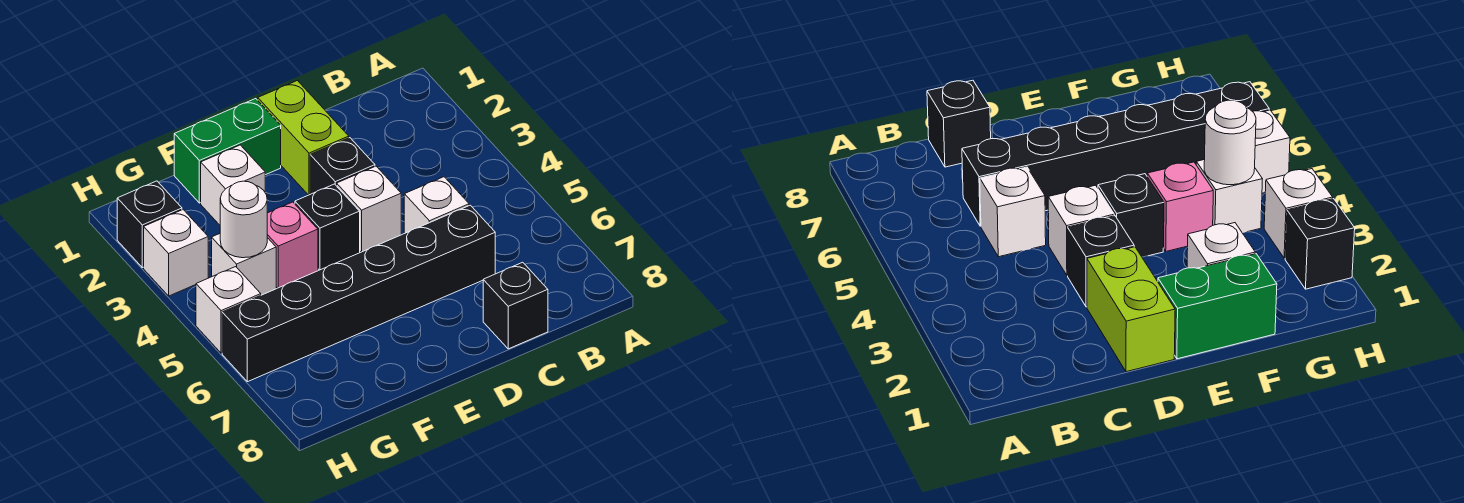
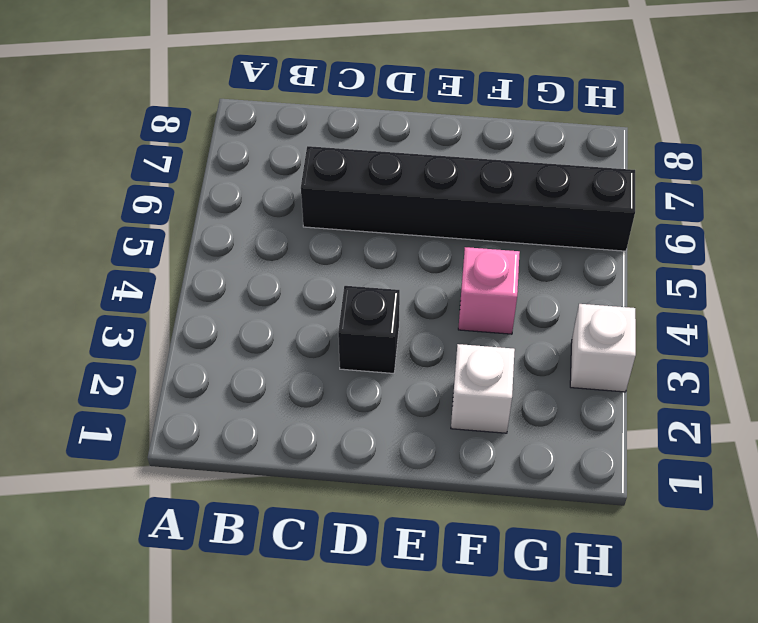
none -> white 1x1 brick [404,177,469,233]
none -> black 1x1 brick [483,262,548,349]
none -> lime 1x2 brick [258,81,349,195]

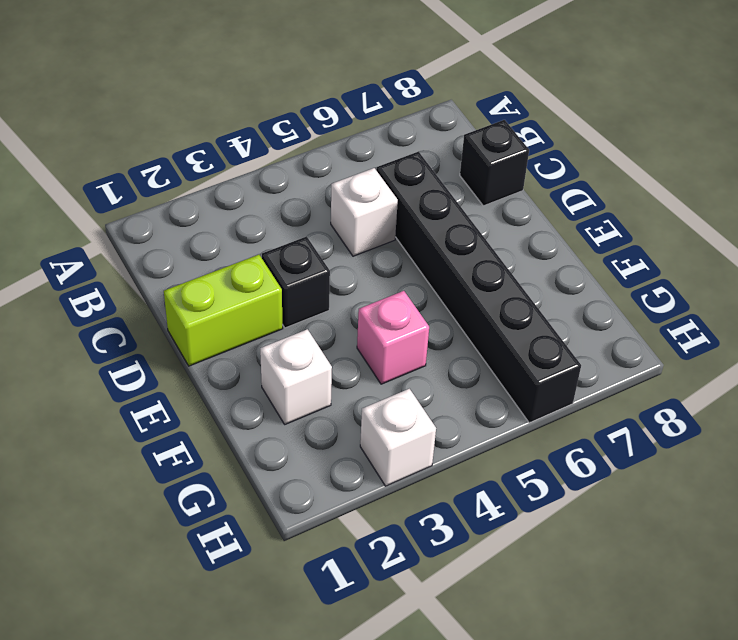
none -> white 1x1 brick [337,166,401,252]
none -> green 1x2 brick [174,99,281,203]
none -> black 1x1 brick [295,184,360,270]

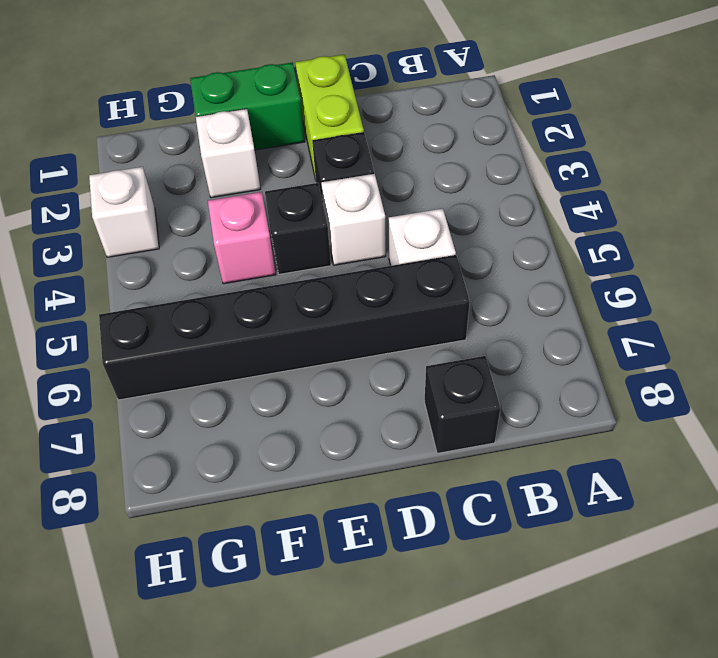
none -> white 1x1 brick [212,234,276,295]
none -> black 1x1 brick [117,181,182,268]
none -> white 1x1 brick [196,267,261,353]

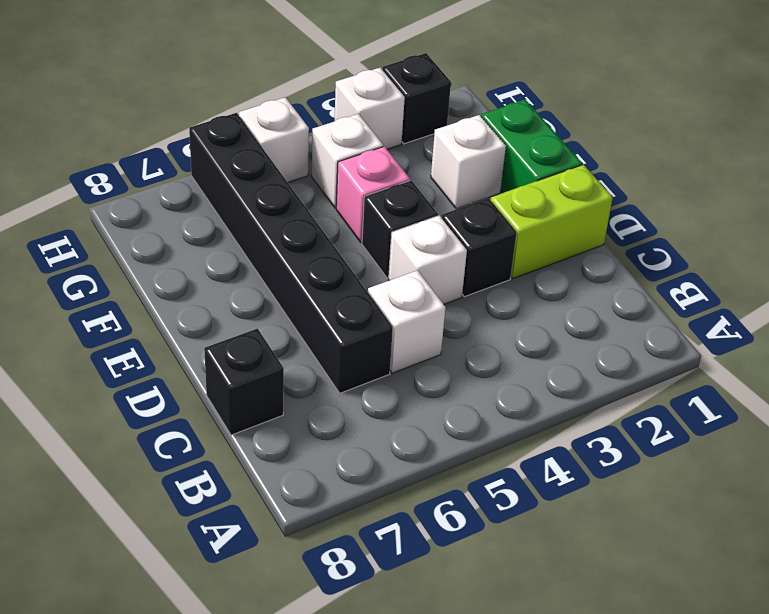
none -> white 1x1 round brick [220,181,267,258]

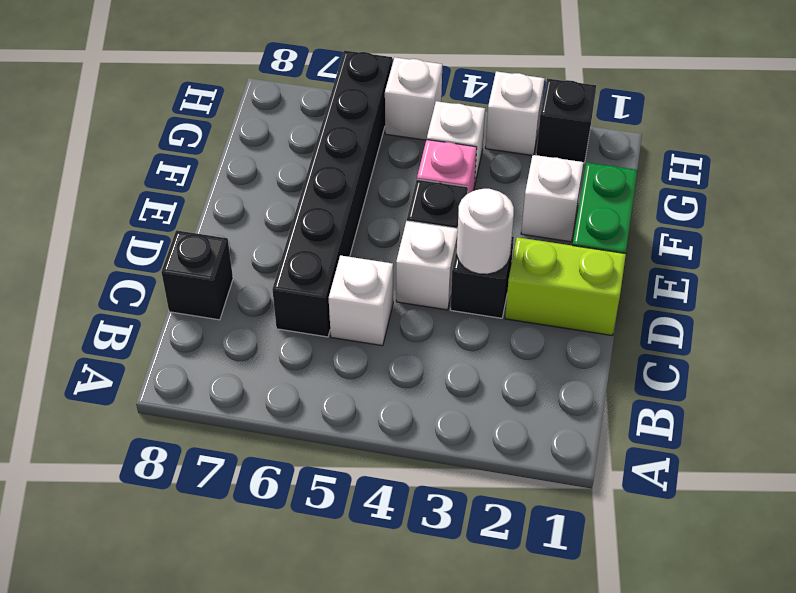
white 1x1 round brick [457,189,514,274] -> white 1x1 round brick moved to [220,181,267,258]

